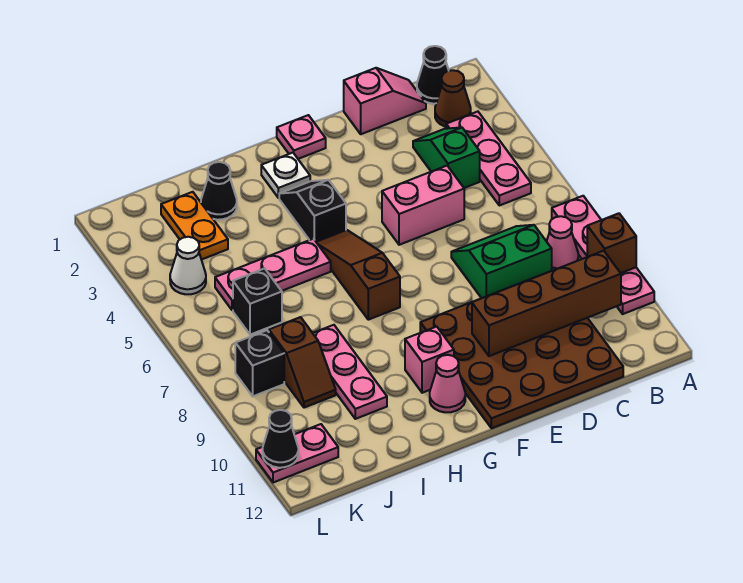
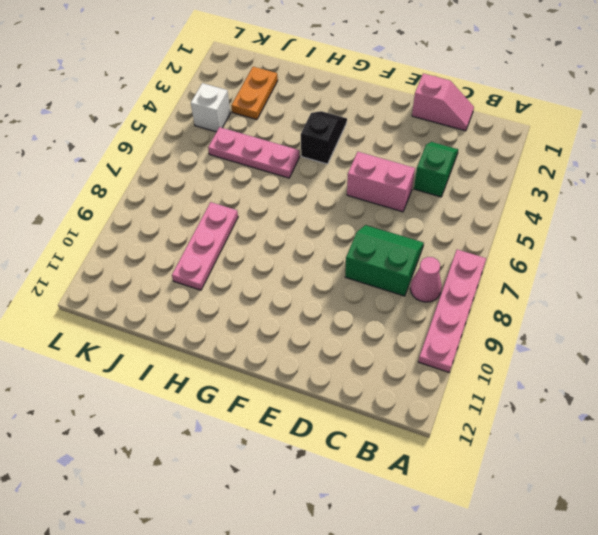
white 1x1 brick [191,83,230,132] -> white 1x1 cone [170,237,206,294]
none -> black 1x1 cone [417,46,449,104]
none -> brown 1x1 cone [435,70,471,127]
none -> pink 1x3 plate [446,112,531,206]

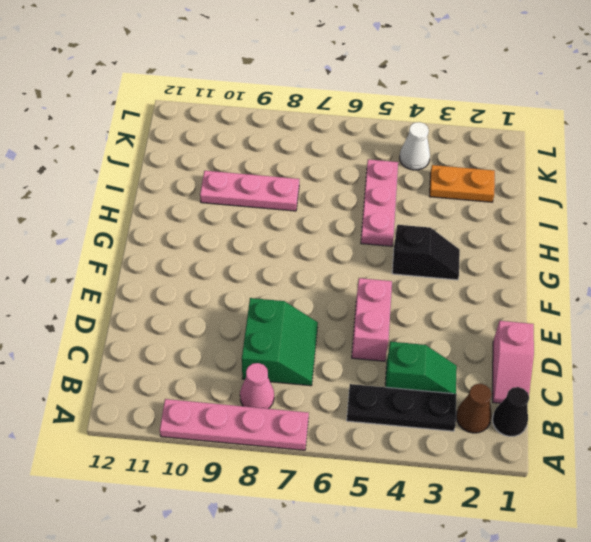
black 1x3 plate [347,384,457,431] -> pink 1x3 plate [446,112,531,206]
none -> brown 4x4 plate [420,302,623,428]
none -> pink 1x1 plate [277,115,326,159]
none -> white 1x1 plate [261,153,310,198]

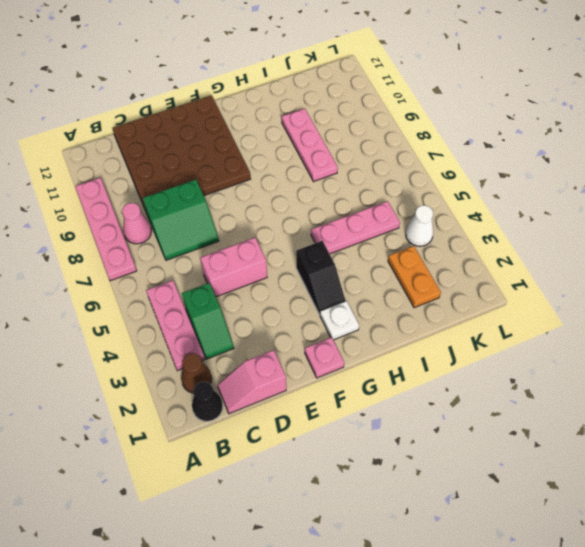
none -> brown 1x3 slope [316,230,400,320]
none -> pink 1x1 brick [405,327,454,393]
none -> pink 1x1 cone [430,355,465,412]

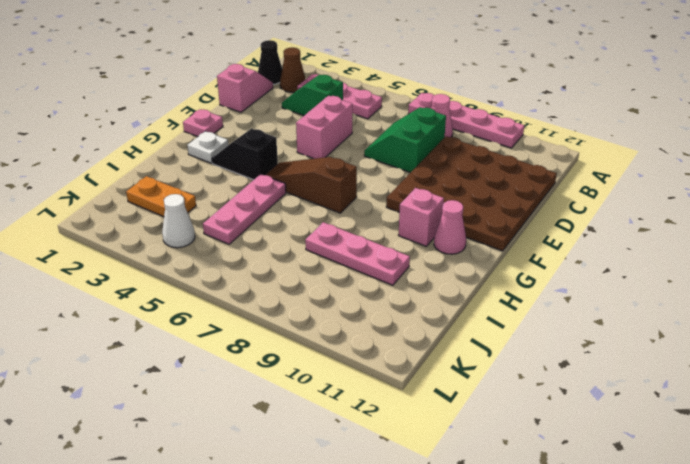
none -> black 1x1 cone [201,162,237,220]
none -> black 1x1 brick [233,268,282,335]
none -> brown 1x2 slope [269,317,336,408]

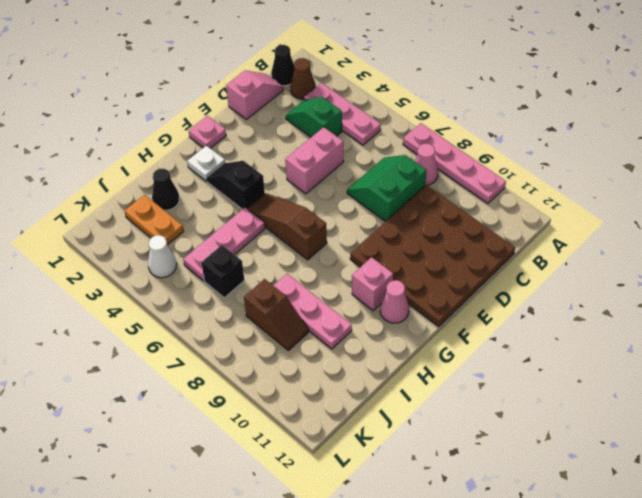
none -> black 1x1 brick [235,330,284,396]
none -> pink 1x2 plate [256,424,338,483]
none -> brown 1x1 brick [587,213,636,273]

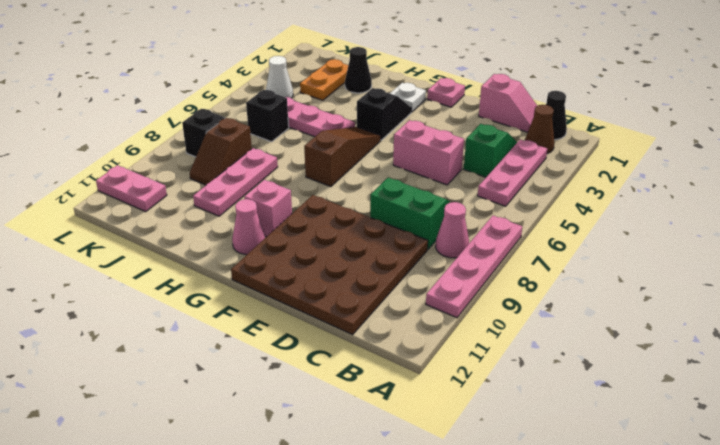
none -> brown 1x1 brick [587,213,636,273]
none -> brown 1x4 brick [472,251,621,356]
none -> black 1x1 cone [263,410,298,468]

